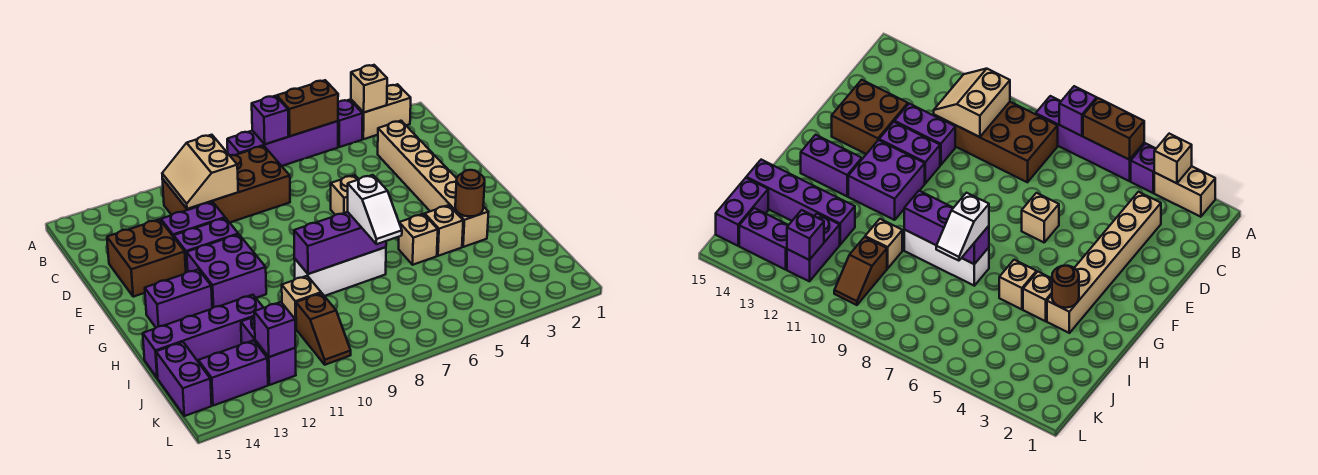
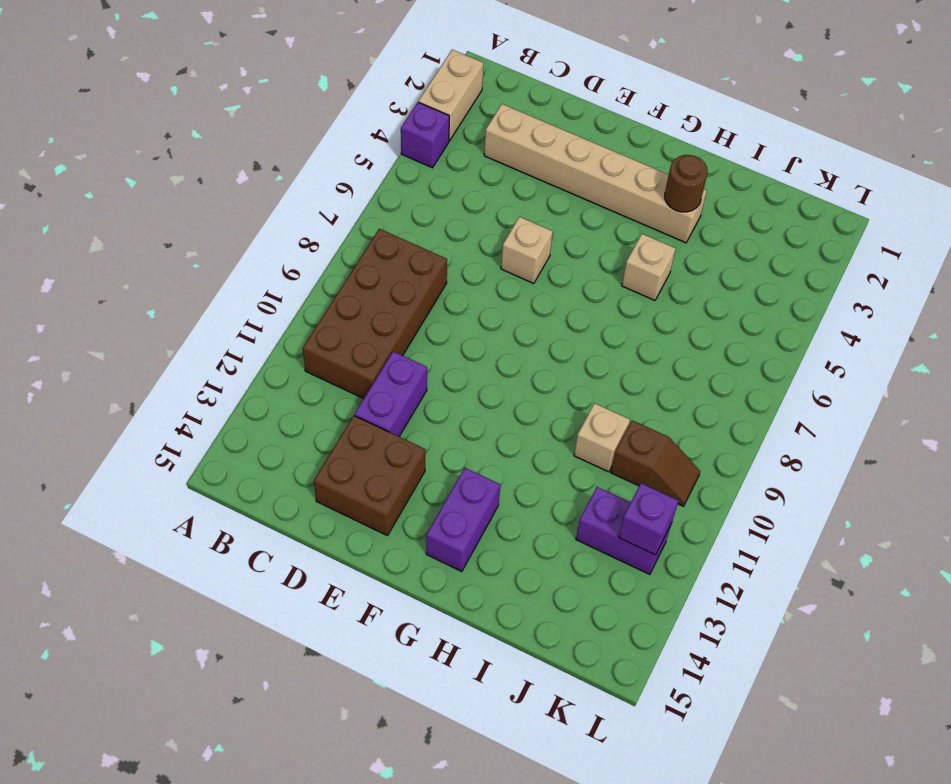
none -> purple 1x4 brick [227,121,338,166]
none -> purple 1x2 brick [174,218,238,272]
none -> purple 2x2 brick [187,234,266,308]

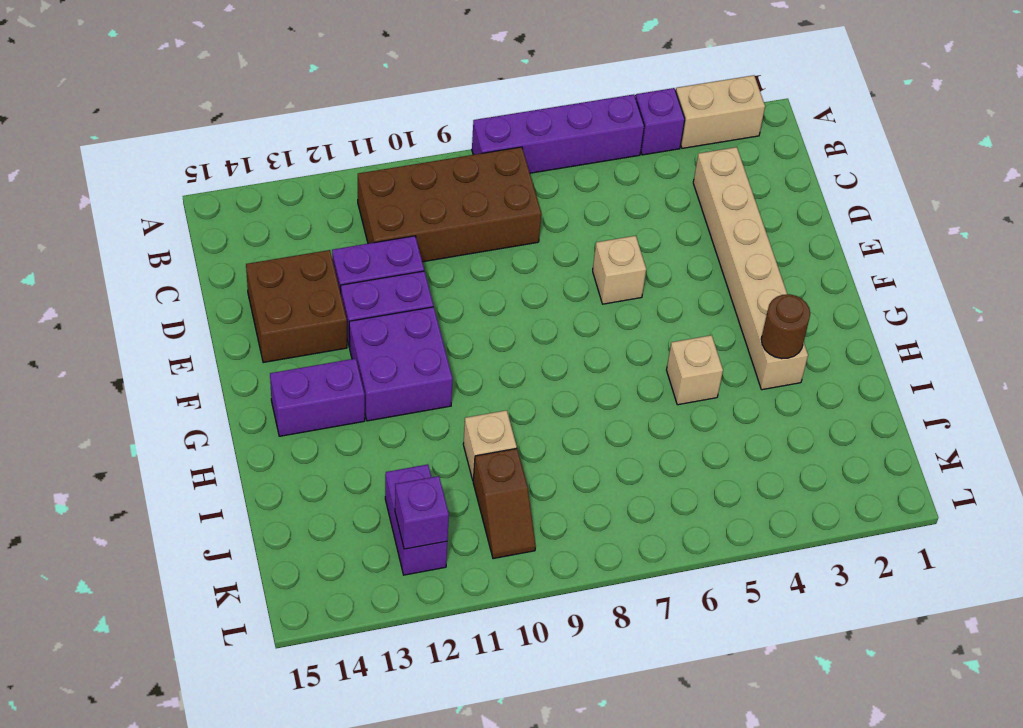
none -> tan 1x1 brick [425,205,463,256]
none -> white 1x3 brick [294,247,386,296]
none -> purple 1x4 brick [143,295,263,378]

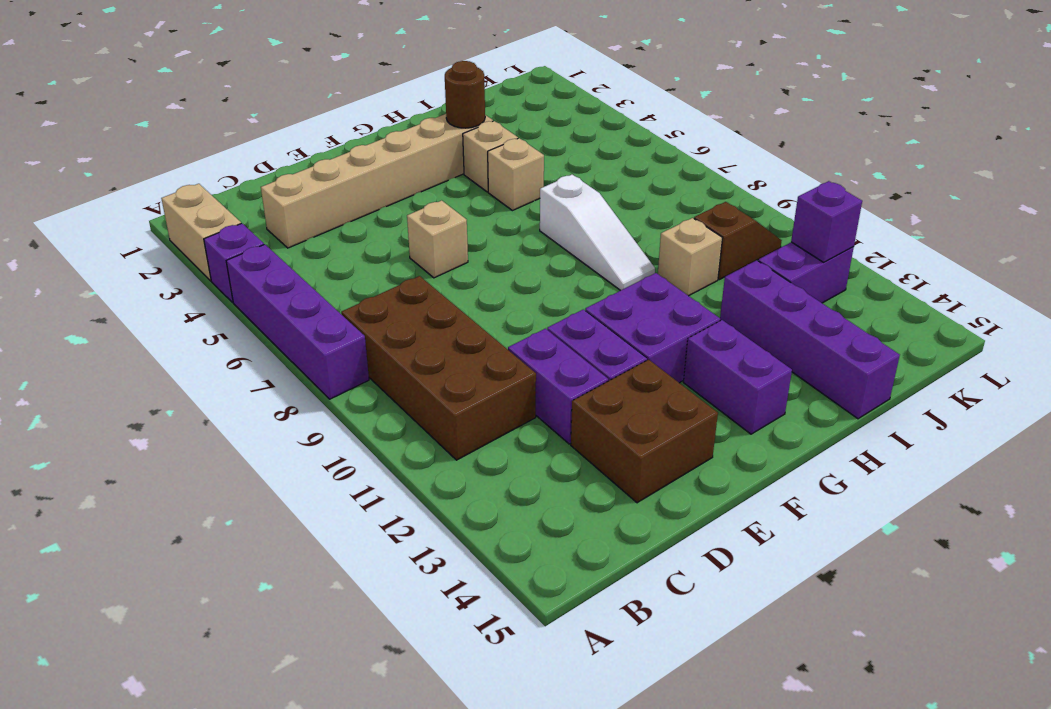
white 1x3 slope [540,175,655,291] -> white 1x3 brick [294,247,386,296]
none -> purple 1x2 brick [156,342,212,416]
none -> purple 1x2 brick [198,340,268,406]
none -> tan 1x1 brick [351,65,387,112]

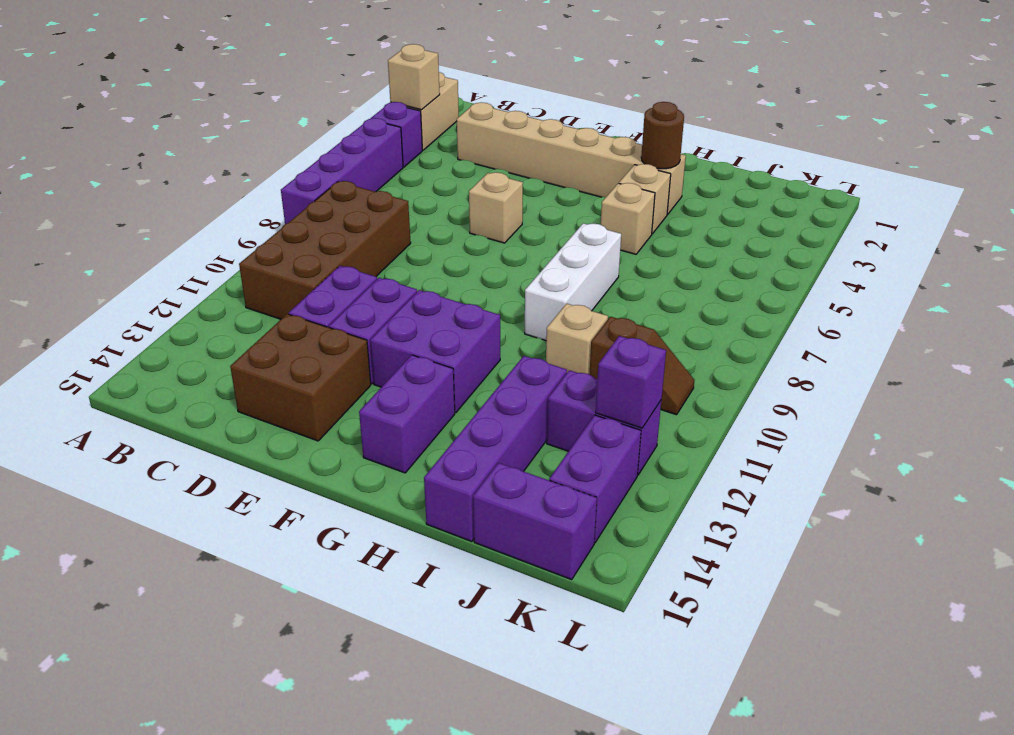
none -> brown 1x2 brick [277,80,338,136]
none -> purple 1x1 brick [252,96,289,144]
none -> tan 2x2 slope [162,135,238,209]

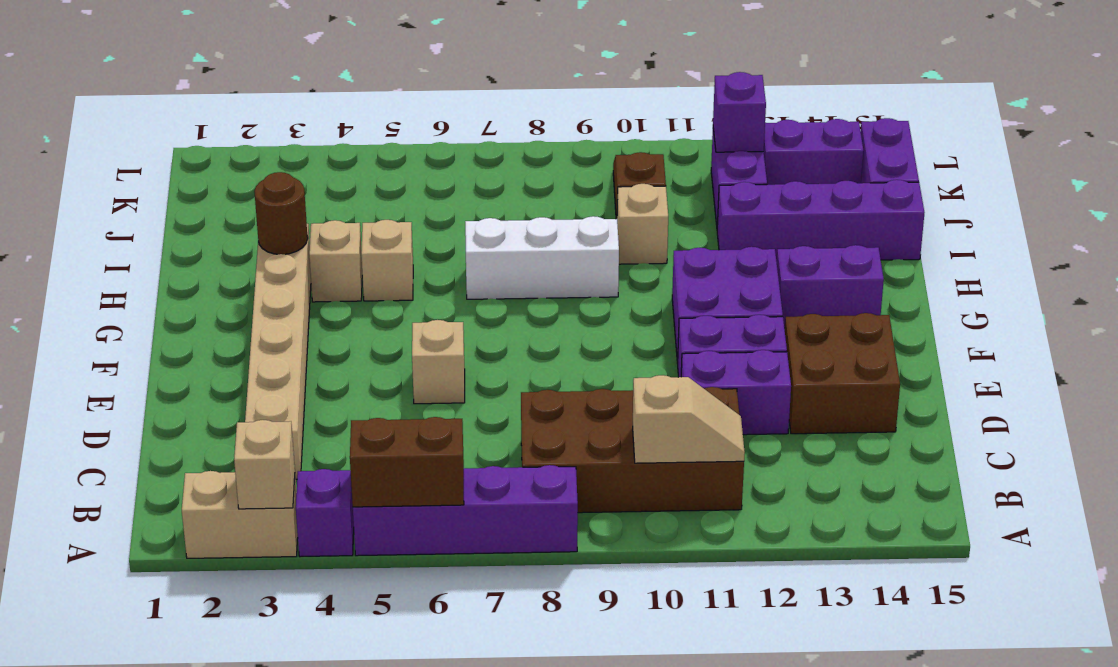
tan 1x2 slope [633,375,745,463] -> tan 2x2 slope [162,135,238,209]
none -> purple 1x1 brick [252,96,289,144]
none -> purple 1x3 brick [294,212,386,274]
none -> white 1x2 slope [348,175,402,244]

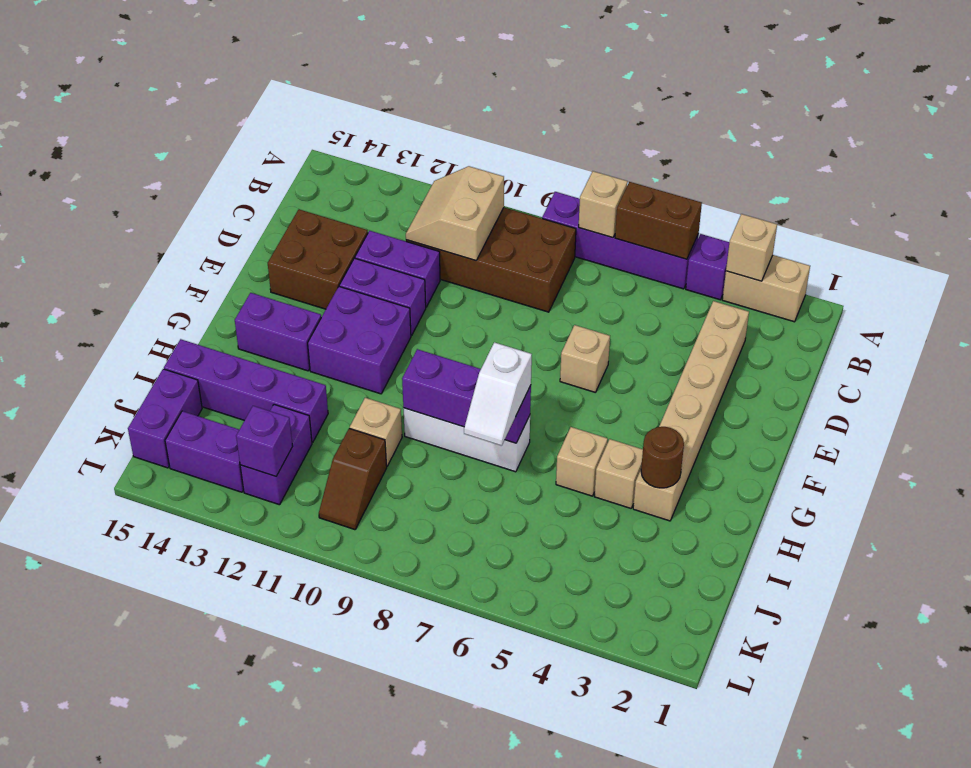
tan 1x1 brick [579,171,628,238] -> purple 1x1 brick [252,96,289,144]

